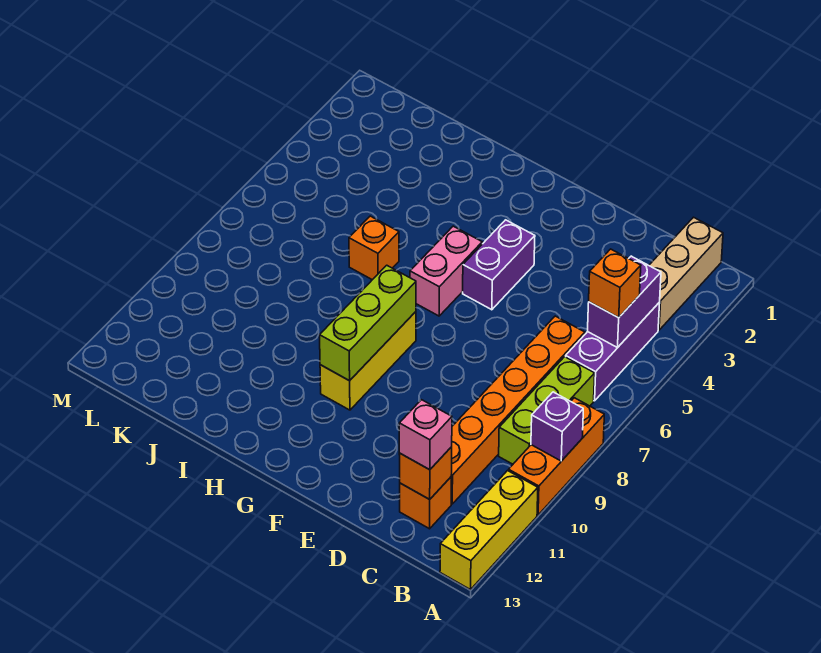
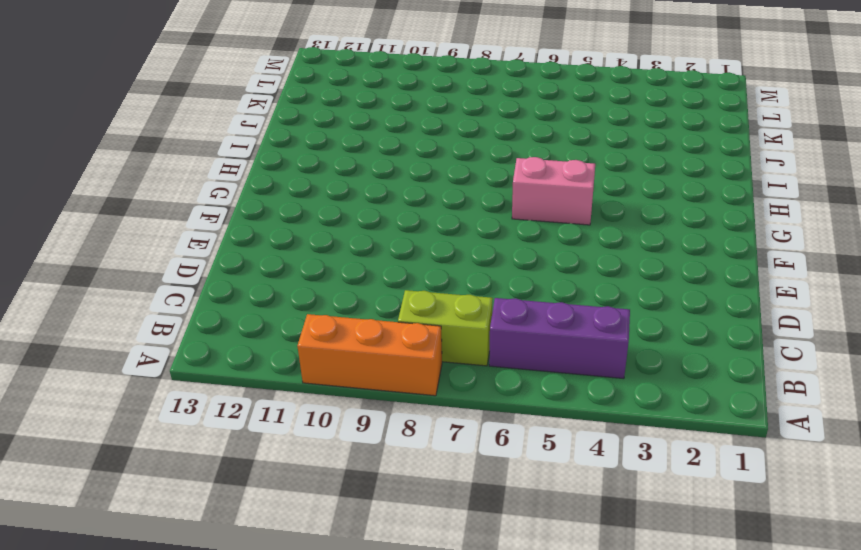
lime 1x2 brick [398,290,493,366] -> lime 1x3 brick [499,357,595,464]
none -> yellow 1x3 brick [440,471,538,590]
none -> tan 1x3 brick [649,217,723,330]
none -> orange 1x6 brick [451,316,585,504]

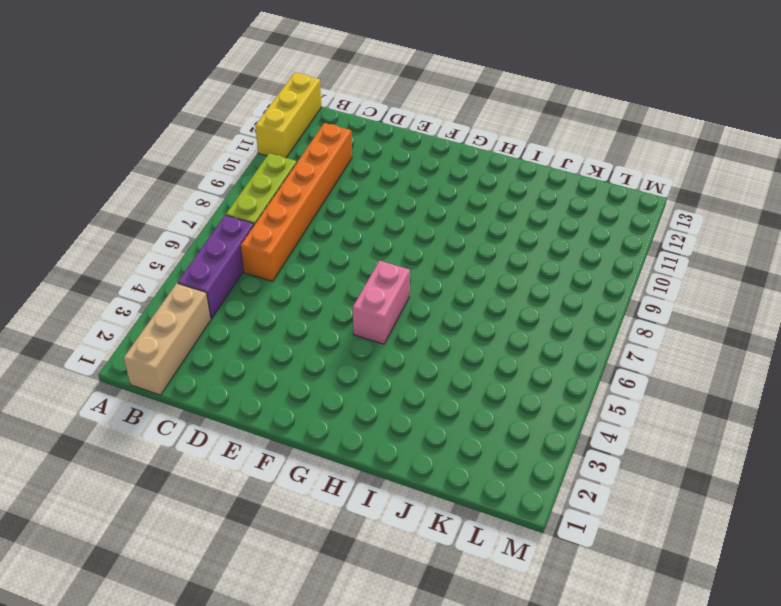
none -> orange 1x3 brick [509,398,604,515]
none -> orange 1x1 brick [400,477,451,529]
none -> purple 1x2 brick [463,220,535,310]

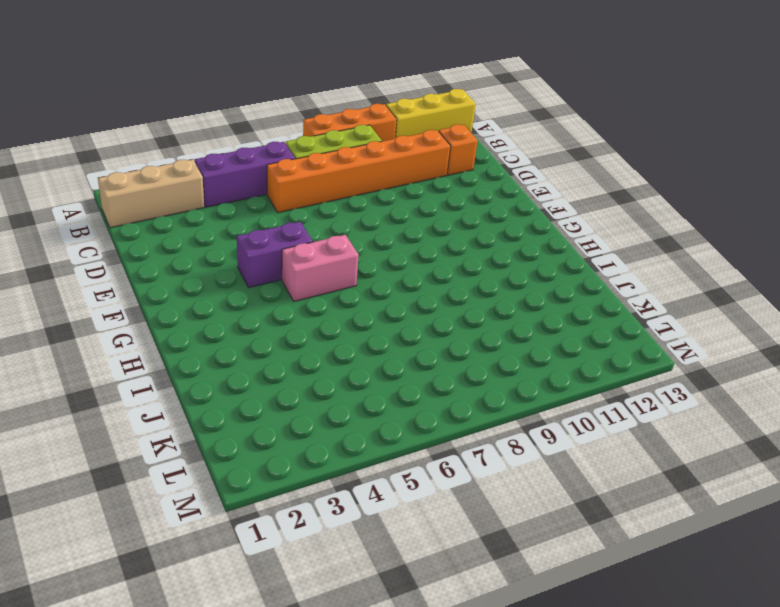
none -> yellow 1x3 brick [320,312,416,410]
none -> orange 1x1 brick [349,216,399,280]
none -> purple 1x1 brick [531,392,583,461]

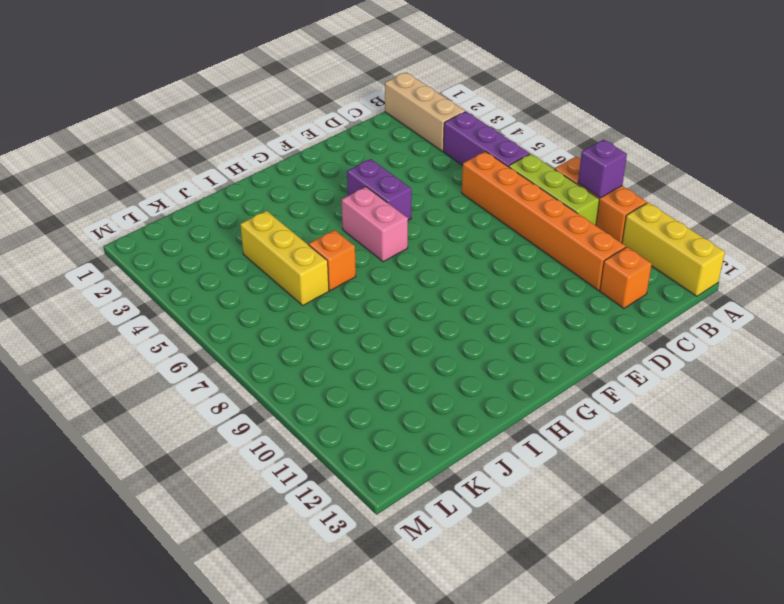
yellow 1x3 brick [240,211,329,305] -> yellow 1x3 brick moved to [320,312,416,410]
none -> purple 1x2 brick [588,256,661,348]
none -> orange 1x1 brick [399,447,452,499]
none -> lime 1x3 brick [320,265,416,381]

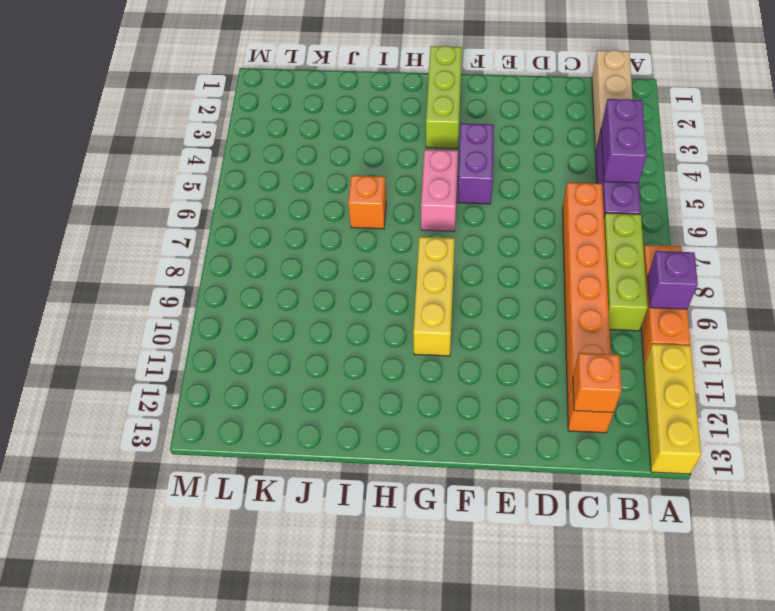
lime 1x3 brick [426,46,462,149] -> lime 1x3 brick moved to [320,265,416,381]
none -> orange 1x1 brick [589,249,641,318]
none -> pink 1x1 brick [399,400,452,470]

